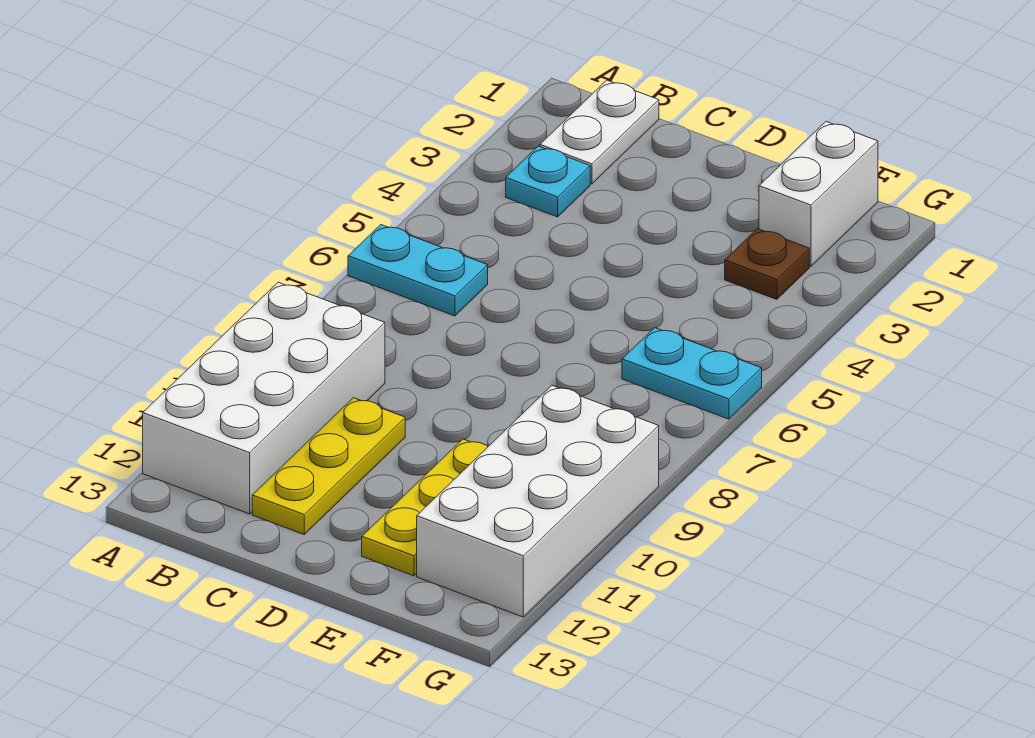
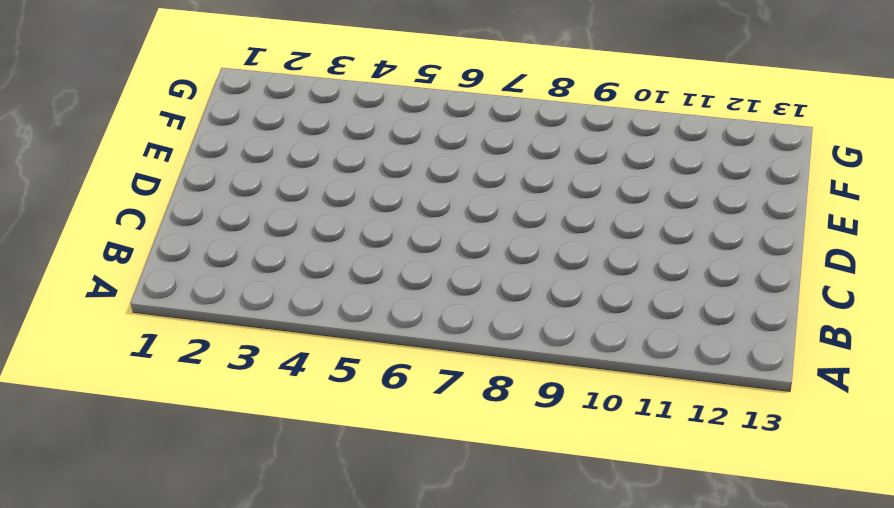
none -> cyan 1x2 plate [348,225,488,316]
none -> white 2x4 brick [143,282,385,514]

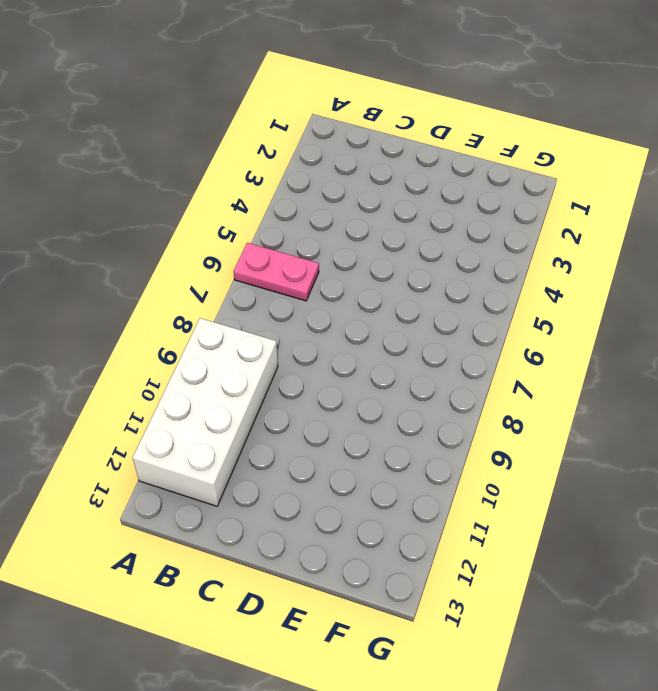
pink 1x2 plate [233,243,319,301] -> cyan 1x2 plate [348,225,488,316]
none -> white 1x2 plate [540,80,659,184]
none -> cyan 1x1 plate [506,146,590,217]

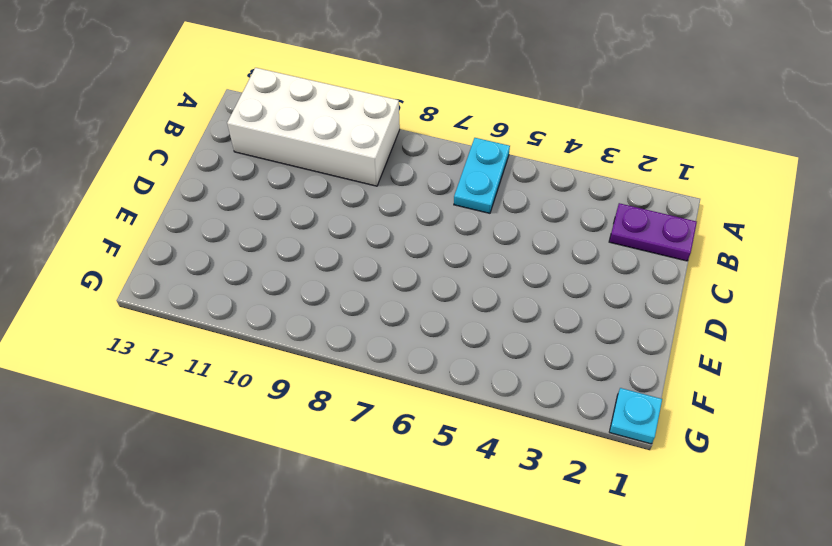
purple 1x2 plate [609,203,697,261] -> white 1x2 plate [540,80,659,184]
cyan 1x1 plate [610,388,662,444] -> cyan 1x1 plate moved to [506,146,590,217]
none -> yellow 1x3 plate [252,398,405,534]
none -> yellow 1x3 plate [362,439,488,576]

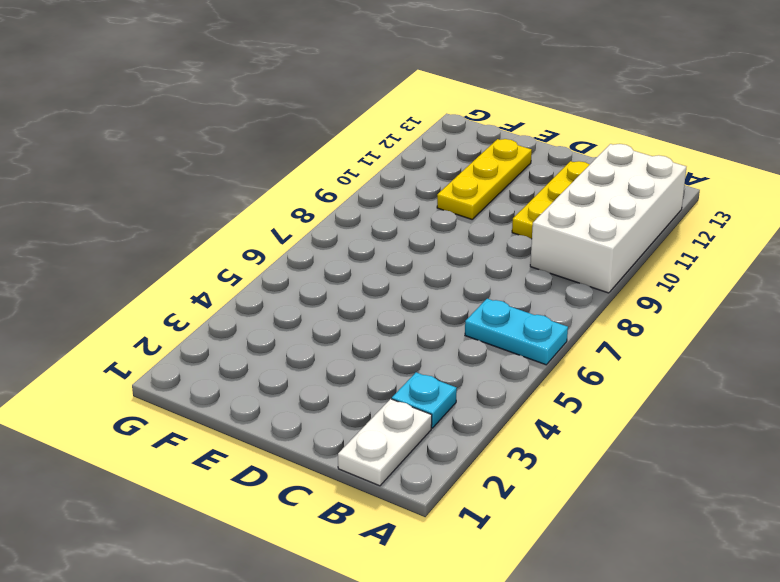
none -> white 1x2 brick [759,122,878,266]
none -> brown 1x1 plate [725,229,809,299]

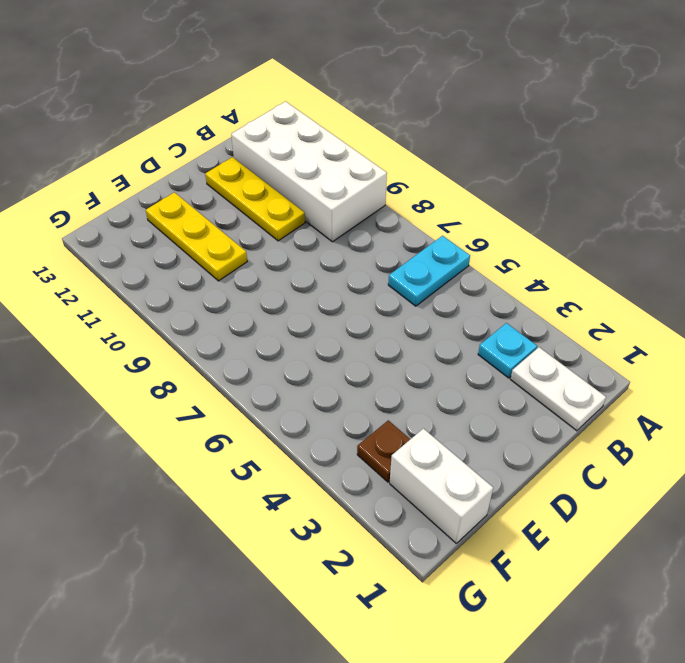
none -> cyan 1x2 plate [622,328,762,419]
none -> white 2x4 brick [417,386,659,617]

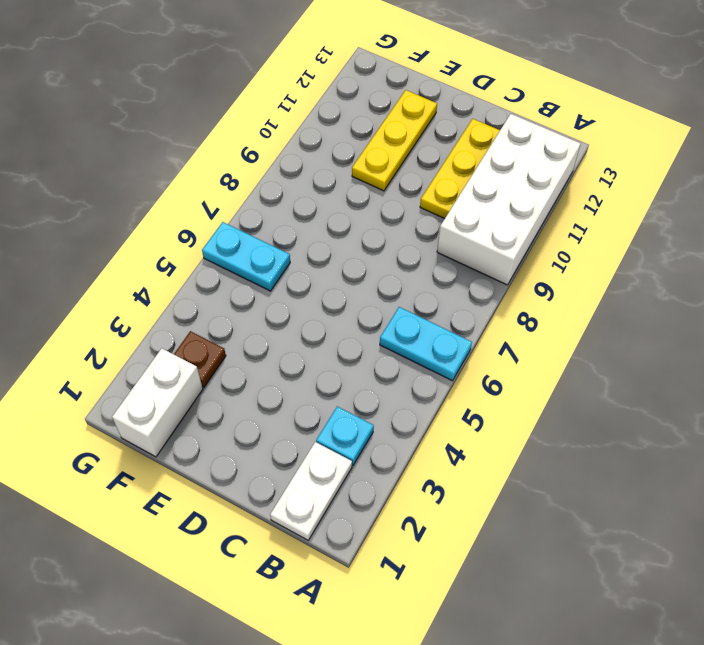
none -> white 2x4 brick [417,386,659,617]

